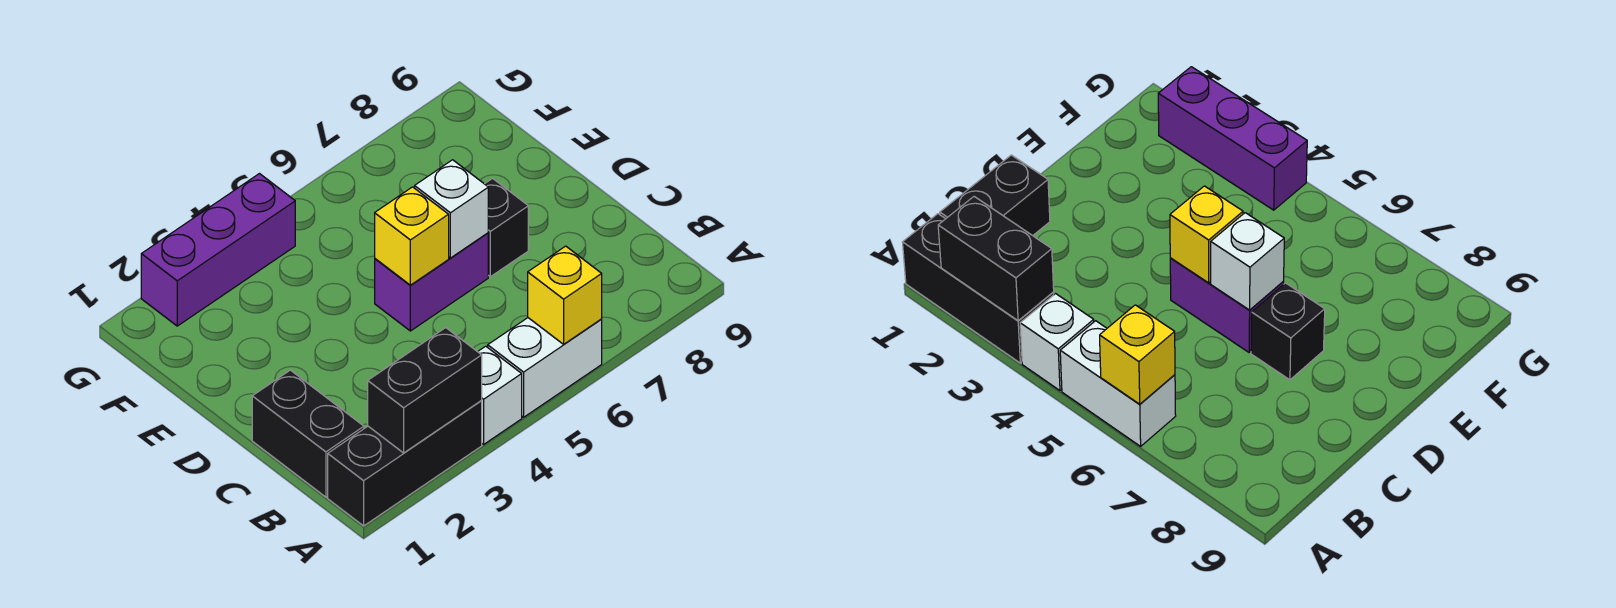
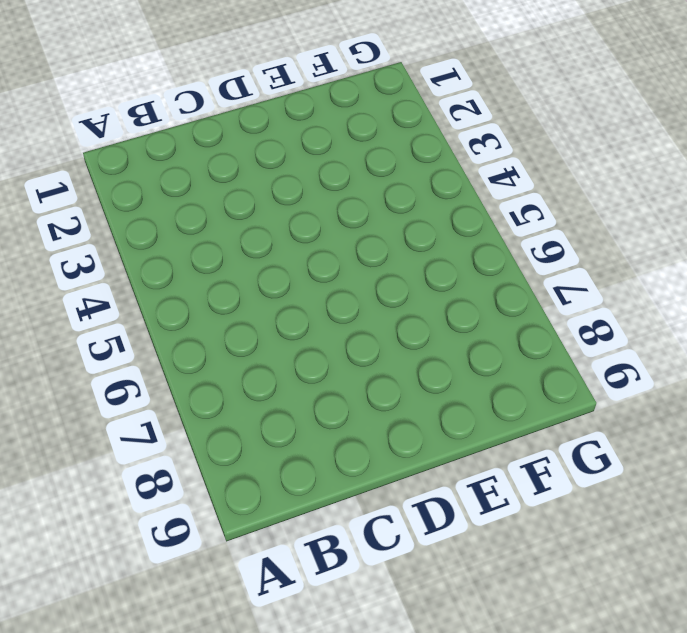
none -> black 1x3 brick [328,401,482,526]
none -> white 1x1 brick [478,346,522,444]

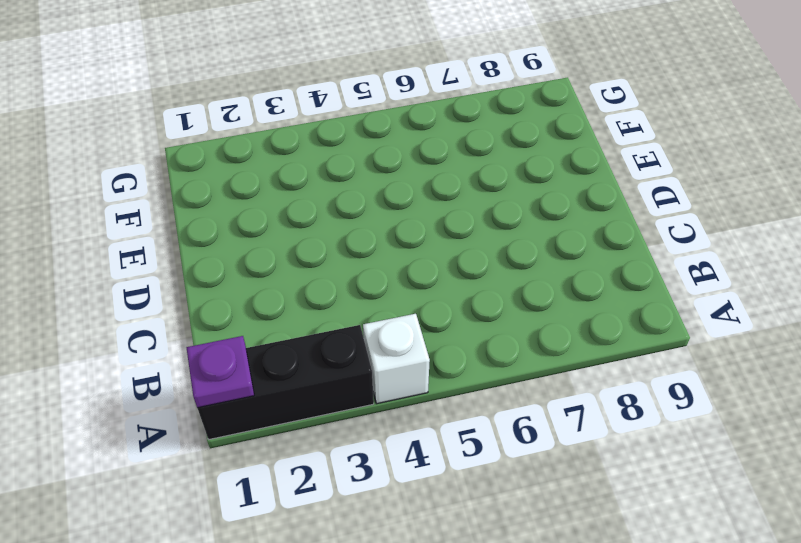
purple 1x1 plate [186,336,254,408] -> none
none -> white 1x2 brick [488,318,602,417]
none -> black 1x2 brick [252,370,364,497]

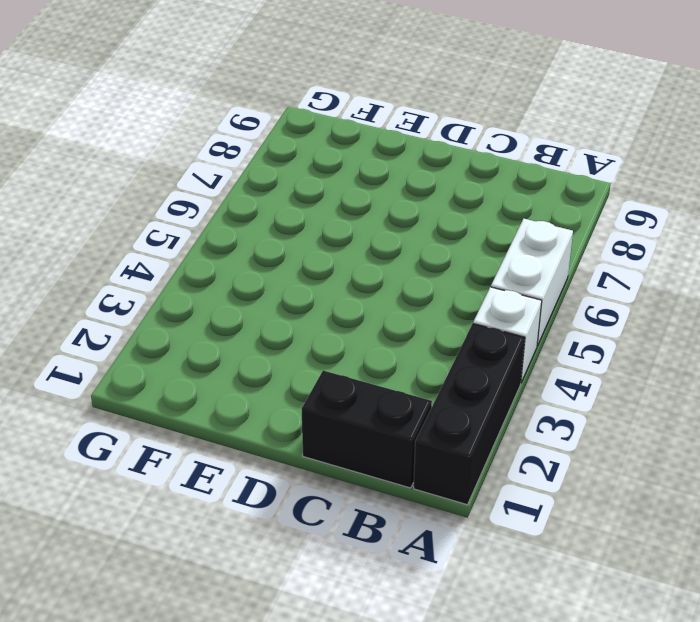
none -> purple 1x2 brick [375,233,488,331]
none -> black 1x1 brick [485,179,528,277]

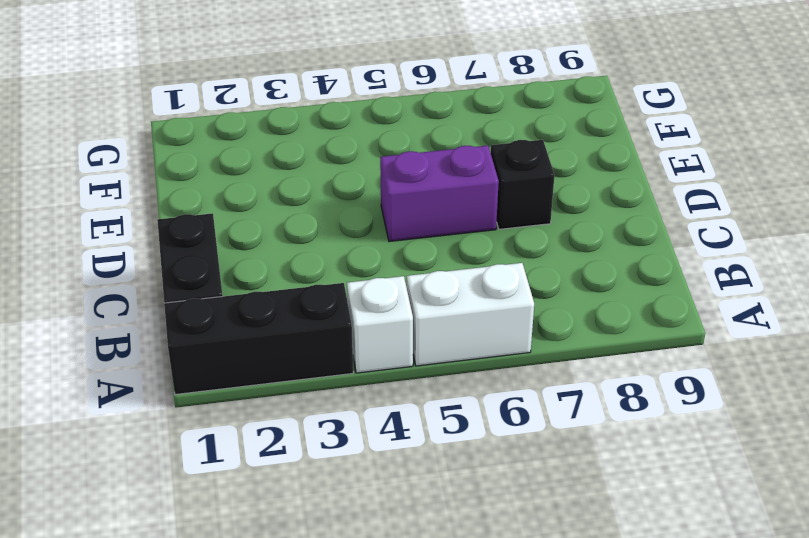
none -> purple 1x3 brick [141,174,295,326]
none -> black 1x2 brick [368,328,482,453]

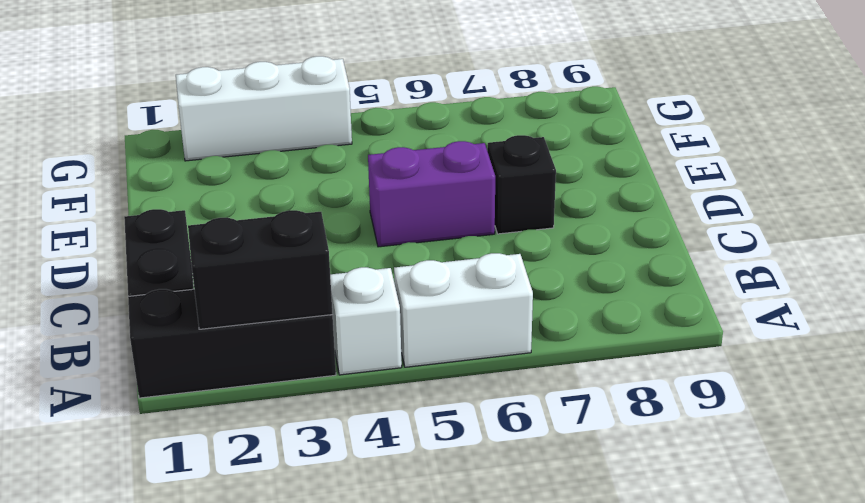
white 1x3 brick [176,56,352,161] -> purple 1x3 brick [141,174,295,326]
none -> yellow 1x1 brick [528,246,602,344]
none -> yellow 1x1 brick [375,187,449,285]

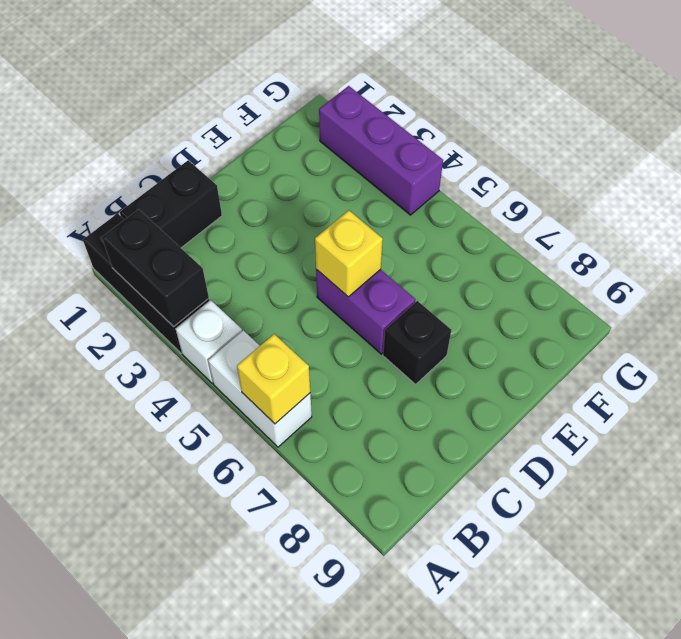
none -> white 1x1 brick [415,160,488,258]

